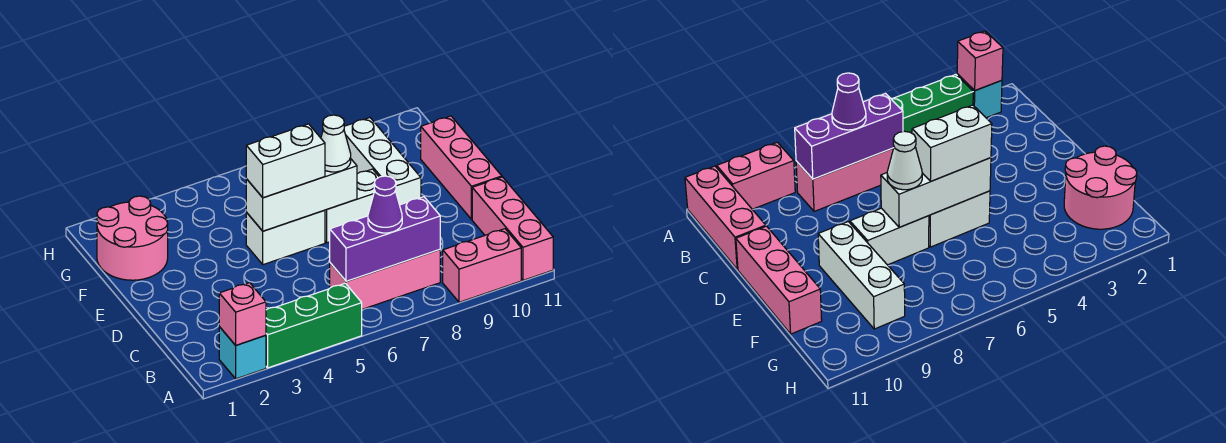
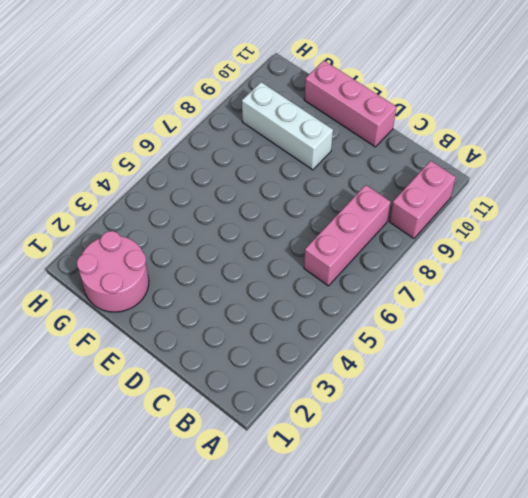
none -> cyan 1x1 brick [219,327,266,379]
none -> green 1x3 brick [266,283,362,368]
none -> pink 1x3 brick [472,177,553,280]

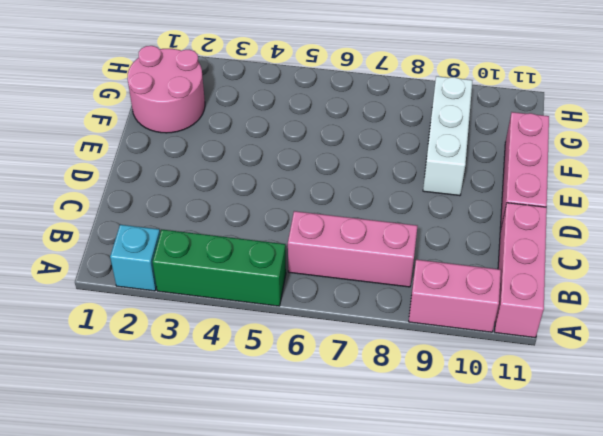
none -> white 1x2 brick [246,210,325,265]
none -> white 1x2 brick [325,169,379,243]
none -> pink 1x1 brick [219,283,266,345]

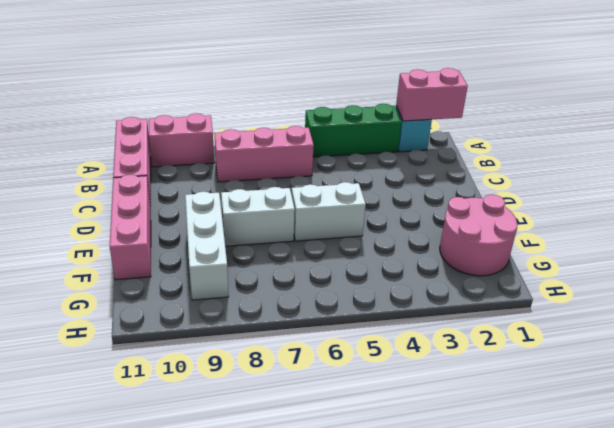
pink 1x2 brick [396,68,468,121] -> pink 1x1 brick [219,283,266,345]
none -> purple 1x3 brick [330,197,440,281]
none -> white 1x3 brick [246,159,357,231]
none -> purple 1x1 cone [368,176,402,233]

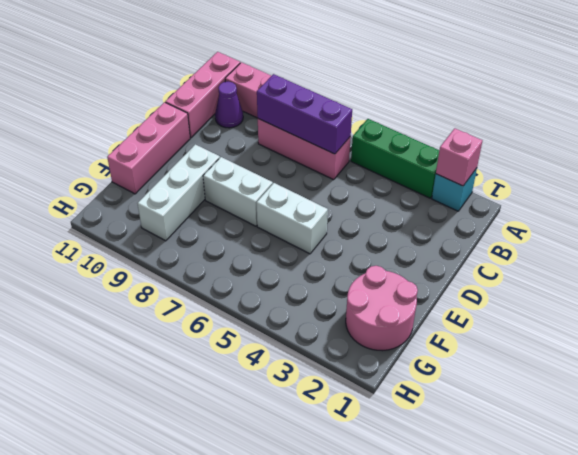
purple 1x1 cone [215,82,243,128] -> purple 1x1 cone moved to [368,176,402,233]
none -> white 1x3 brick [246,159,357,231]
none -> white 1x2 brick [246,124,325,198]
none -> white 1x1 cone [321,115,351,172]

